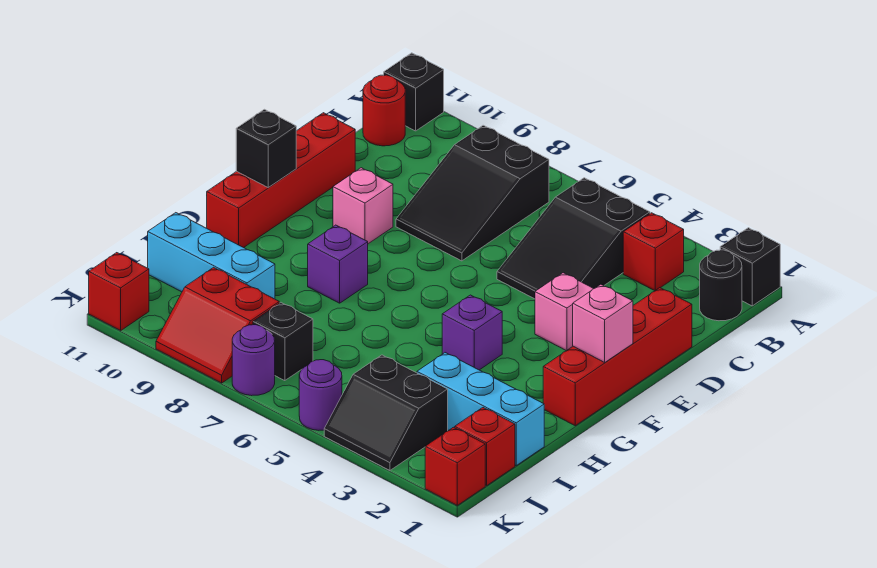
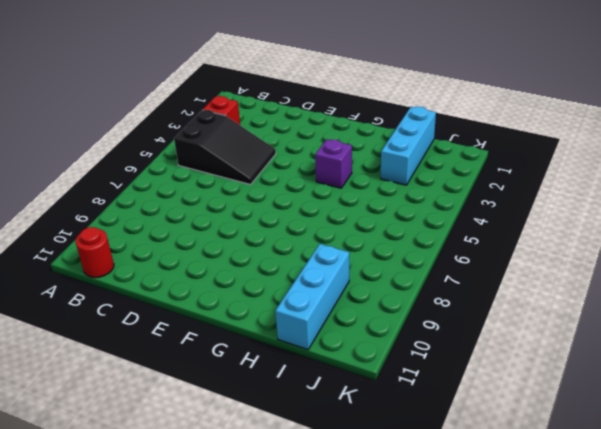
none -> black 1x1 brick [720,228,780,306]
none -> black 1x1 brick [384,53,444,131]
none -> black 1x1 round brick [700,250,742,321]

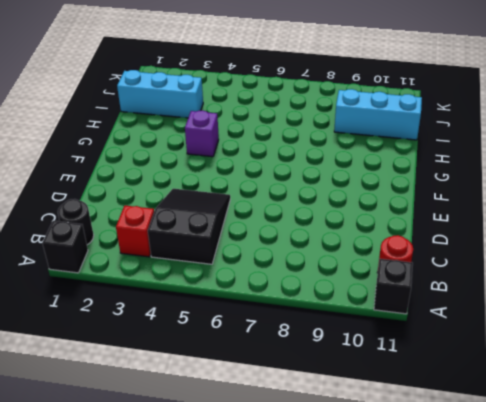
none -> black 2x3 slope [396,125,549,261]
none -> red 1x4 brick [543,288,692,426]
none -> red 1x4 brick [207,113,355,248]

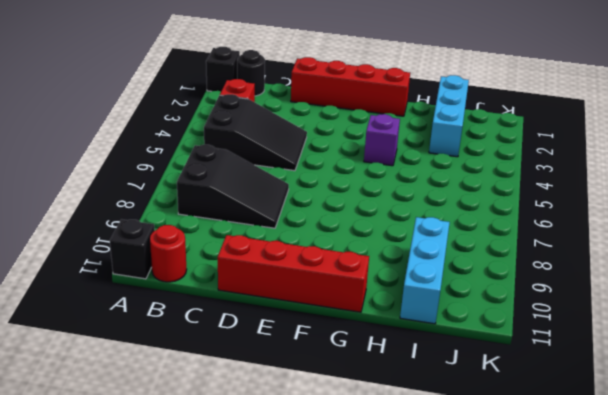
none -> pink 1x1 brick [535,273,594,351]
none -> pink 1x1 brick [333,168,393,244]
none -> purple 1x1 brick [308,225,368,303]

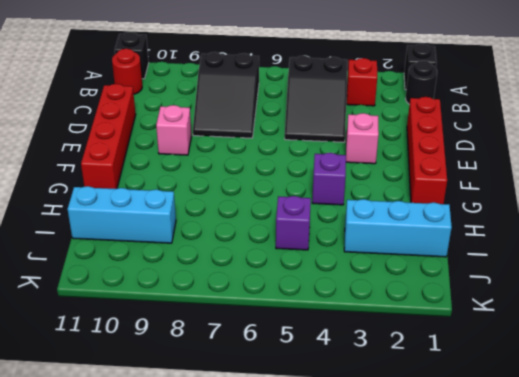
purple 1x1 brick [276,196,311,250] -> purple 1x1 brick moved to [308,225,368,303]
none -> red 1x1 brick [455,408,515,485]
none -> black 2x2 slope [324,355,448,470]
none -> black 1x1 brick [253,303,313,381]

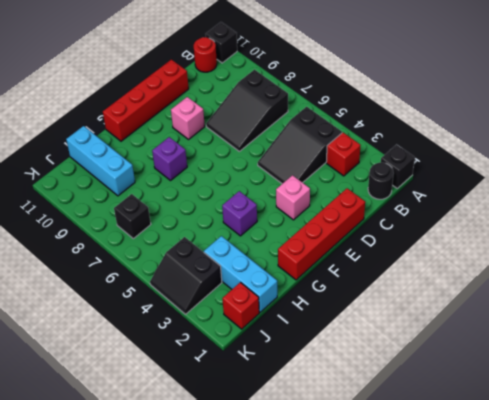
none -> red 2x2 slope [156,267,279,383]
none -> red 1x1 brick [425,427,485,505]
none -> purple 1x1 round brick [299,360,342,430]

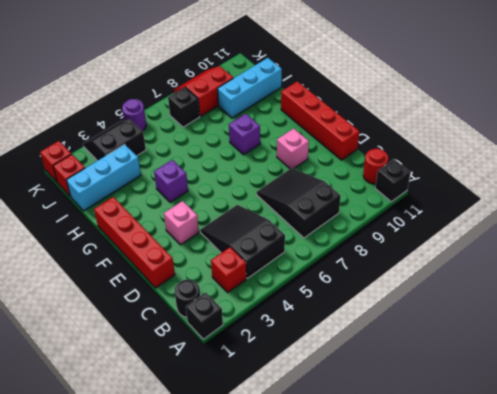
none -> purple 1x1 round brick [232,325,275,396]
none -> red 1x1 brick [89,253,149,330]
none -> pink 1x1 brick [573,284,633,362]

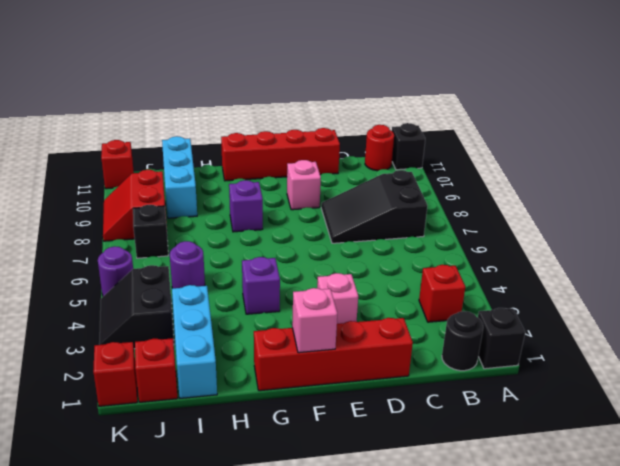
purple 1x1 round brick [170,241,205,288] -> purple 1x1 round brick moved to [232,325,275,396]
none -> black 2x3 slope [497,178,650,299]
none -> black 1x1 brick [236,109,296,188]

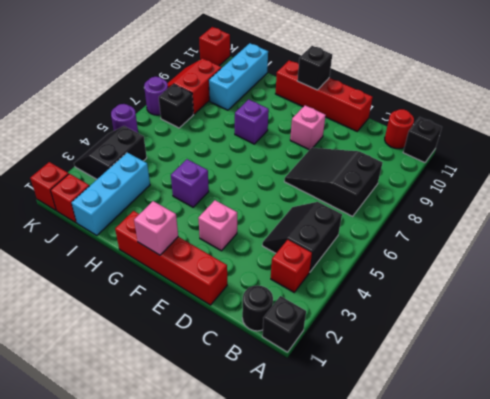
black 2x2 slope [262,202,342,272] -> black 2x3 slope [497,178,650,299]

